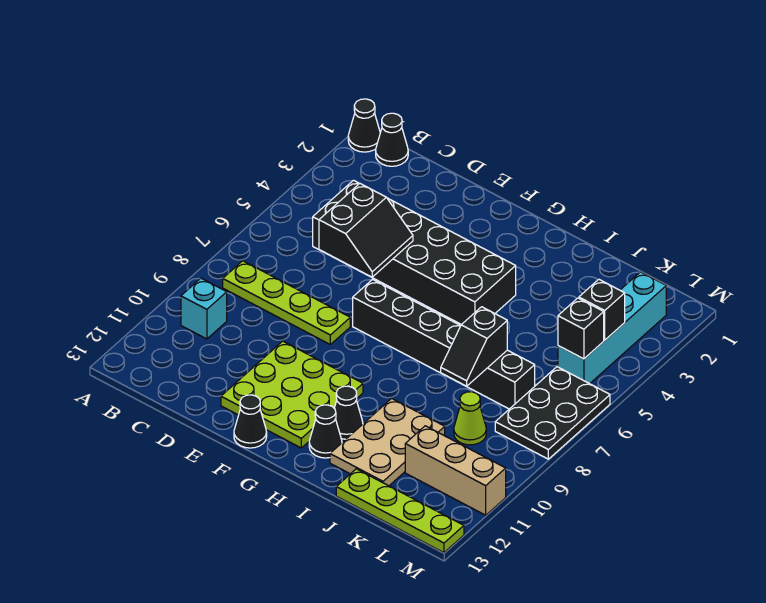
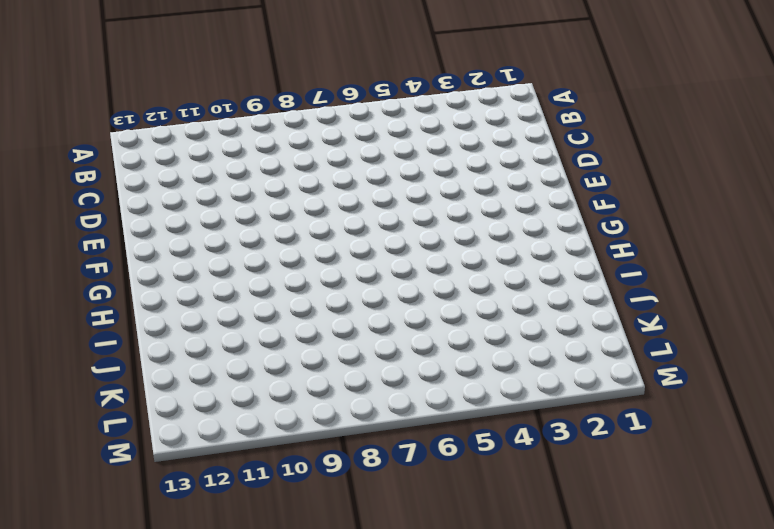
none -> black 1x1 cone [348,99,380,152]
none -> black 1x1 cone [376,113,408,166]
none -> lime 1x4 plate [223,261,350,344]

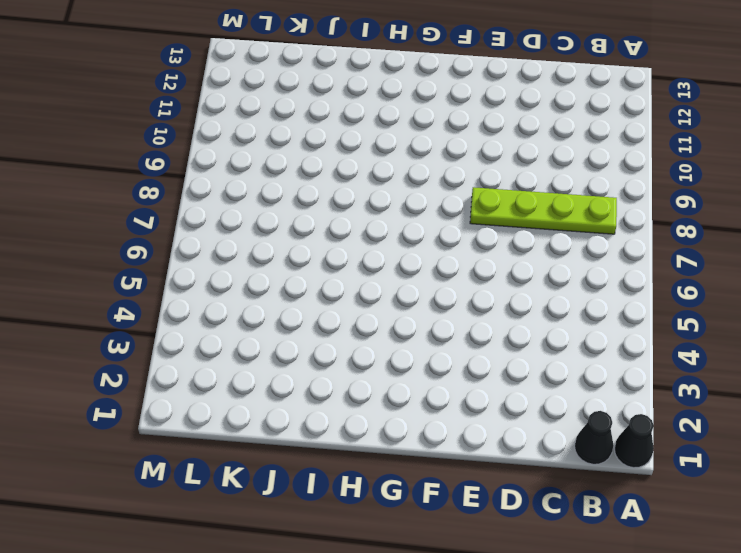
none -> cyan 1x1 brick [181,278,227,339]
none -> black 2x6 brick [313,180,516,325]
none -> lime 3x3 plate [221,341,363,448]

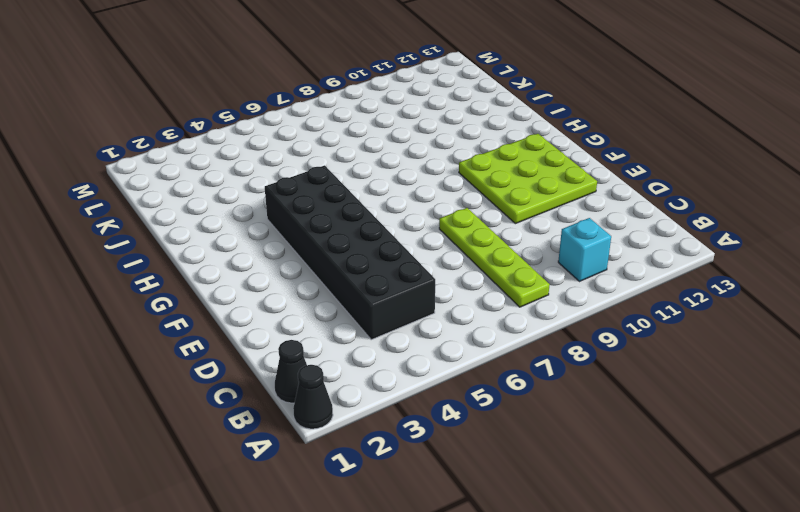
none -> black 1x6 brick [353,279,535,409]
none -> black 1x1 cone [234,395,267,448]
none -> black 1x1 cone [334,386,363,439]

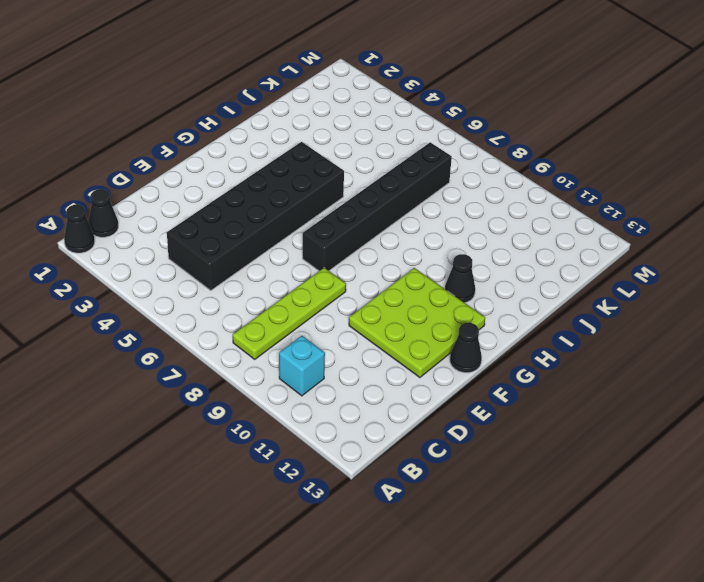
none -> black 1x1 cone [309,405,342,458]
none -> tan 2x3 plate [330,398,445,486]
none -> lime 1x4 plate [336,469,464,553]

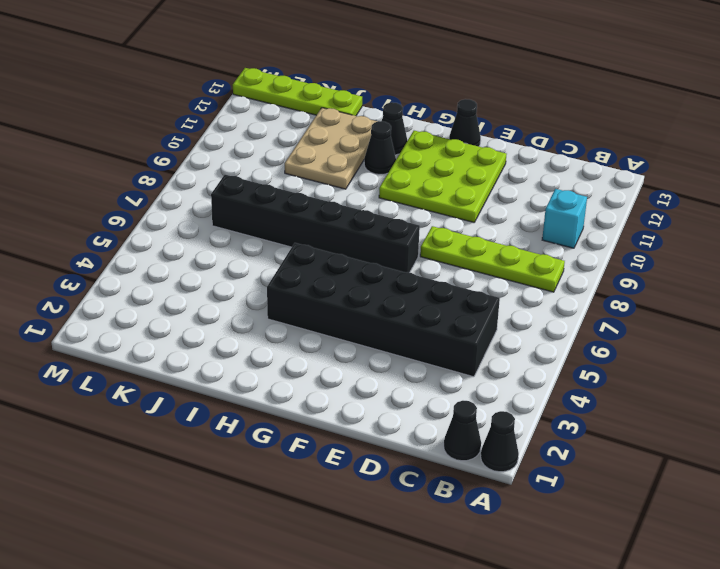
none -> lime 1x1 cone [454,392,486,445]
none -> tan 1x3 brick [405,426,506,515]
none -> cyan 1x4 brick [558,272,666,384]

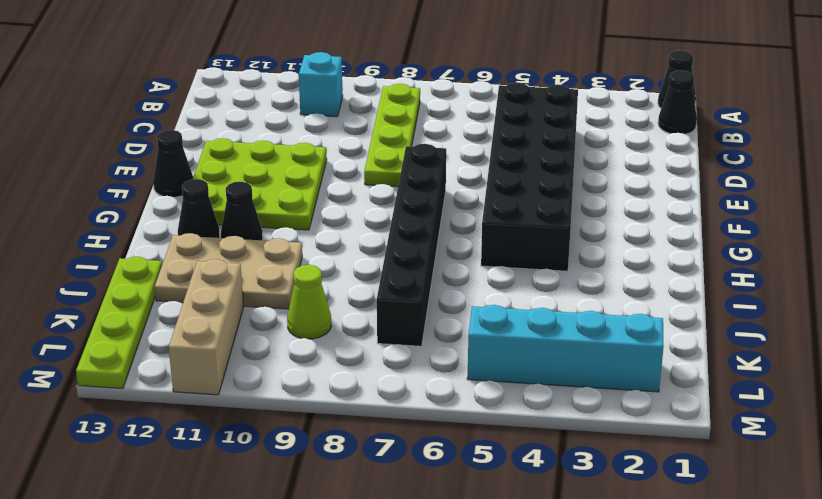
none -> black 2x3 plate [495,367,610,459]
none -> black 2x2 slope [319,184,413,277]
none -> black 1x2 slope [441,307,507,386]

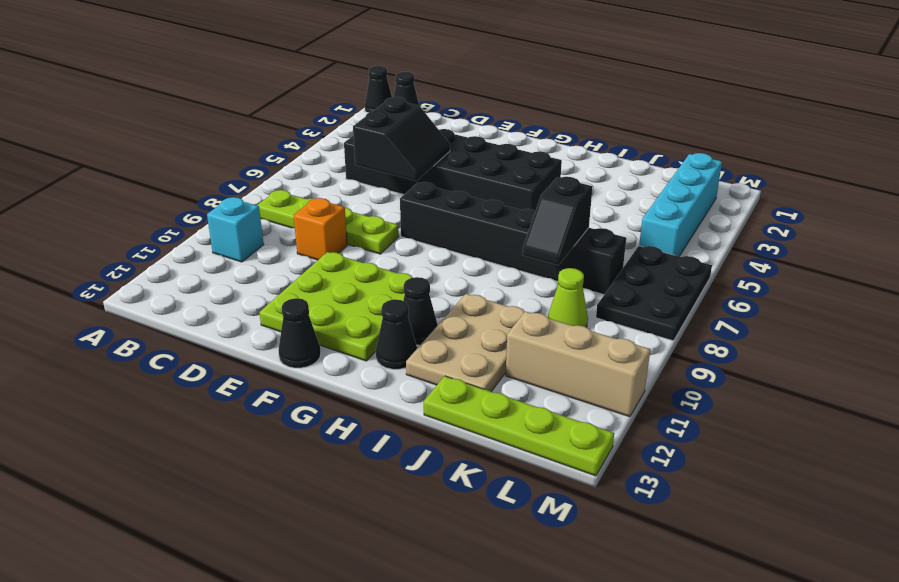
orange 1x1 brick [294,198,347,260] -> none
none -> black 1x1 brick [579,279,625,340]
none -> black 1x1 brick [558,298,604,359]

